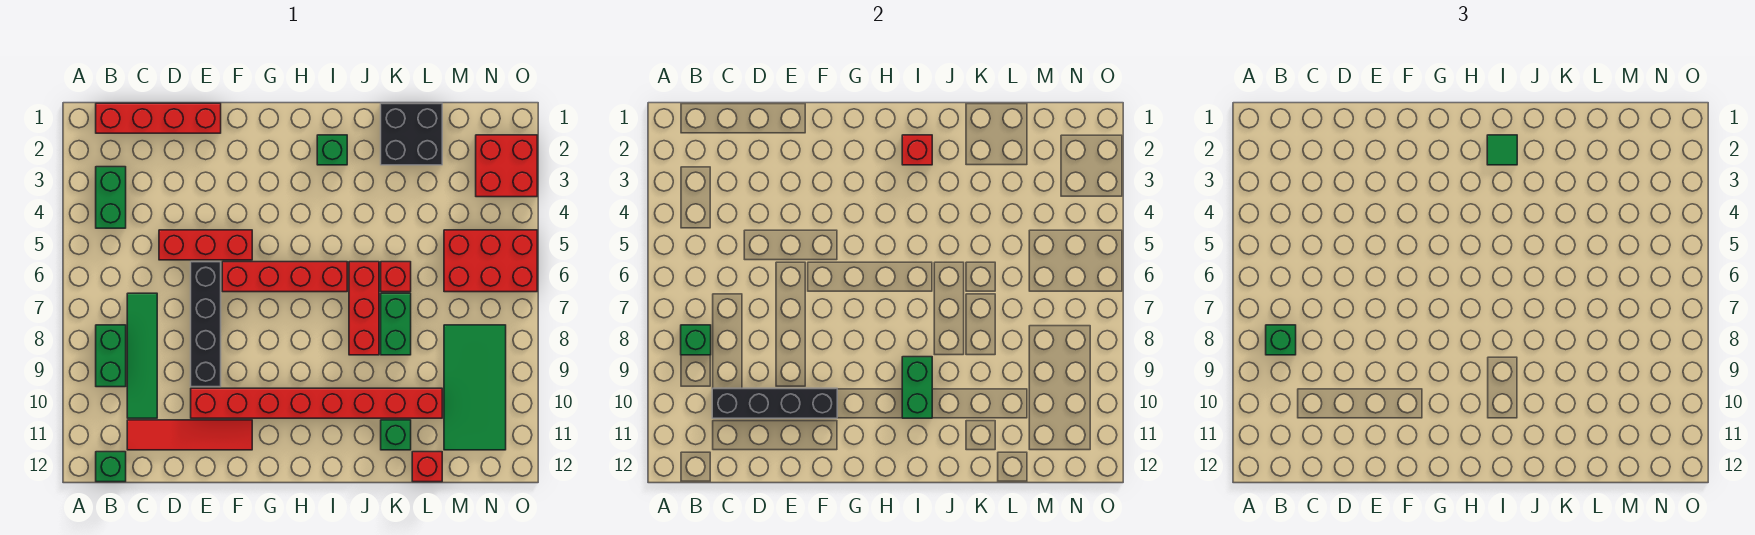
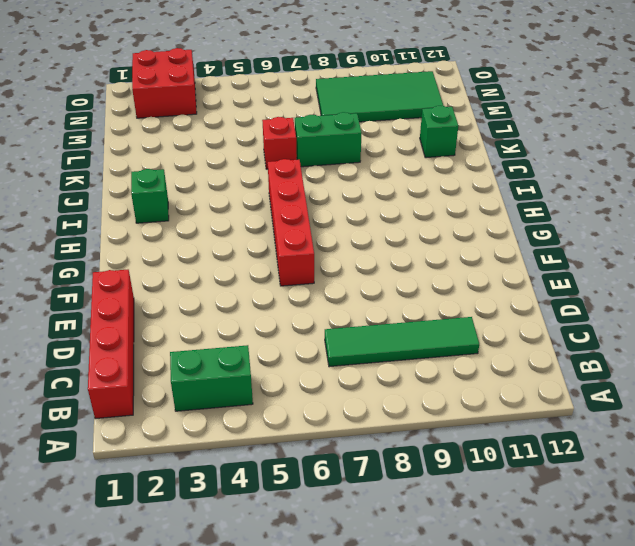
none -> green 1x2 brick [96,325,126,387]
none -> green 1x1 brick [96,452,126,482]
none -> red 1x4 tile [127,420,252,450]

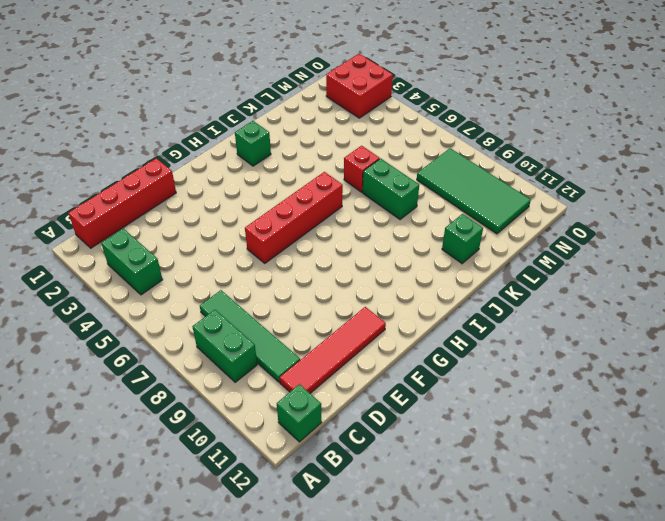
none -> red 1x3 brick [159,230,252,260]
none -> black 1x4 brick [191,262,221,387]
none -> red 1x8 brick [191,388,442,418]

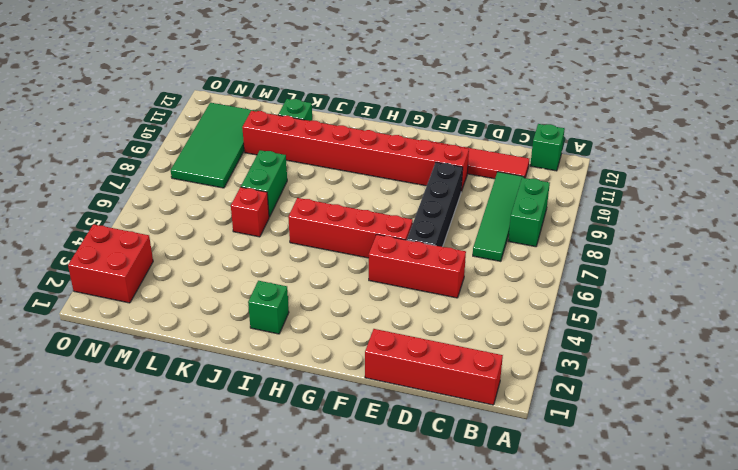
none -> green 1x2 brick [96,167,126,228]
none -> red 1x3 brick [349,262,379,355]
none -> black 2x2 brick [381,103,442,165]

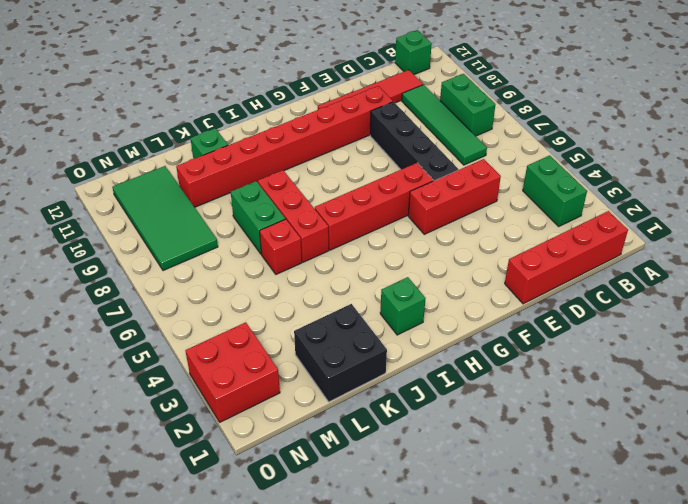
none -> red 1x1 brick [412,452,442,482]
none -> red 2x3 brick [444,230,537,292]
none -> green 1x1 brick [681,325,711,355]

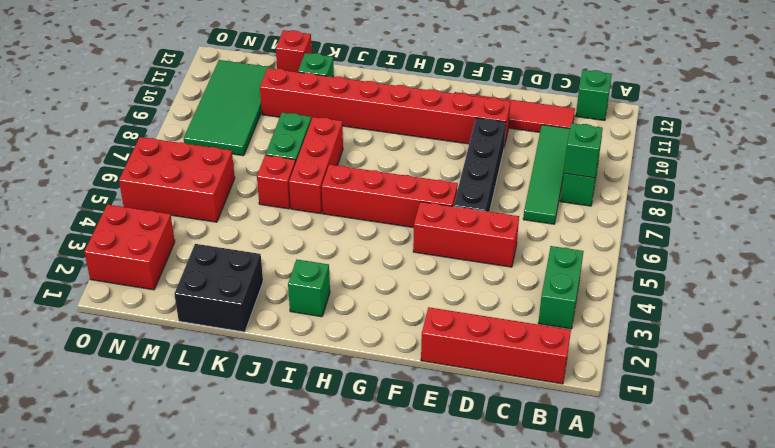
none -> black 1x4 brick [712,388,837,418]
none -> red 1x1 brick [902,135,932,165]
none -> green 1x2 brick [902,357,932,418]

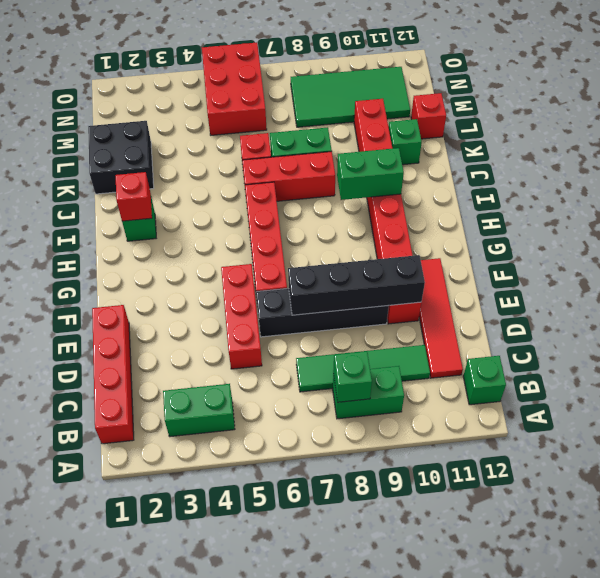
black 1x4 brick [288,255,425,315] -> black 1x4 brick turned to [712,388,837,418]
none -> red 2x2 brick [476,135,537,197]
none -> green 1x1 brick [1266,325,1296,355]
none -> green 1x1 tile [1487,135,1517,165]

